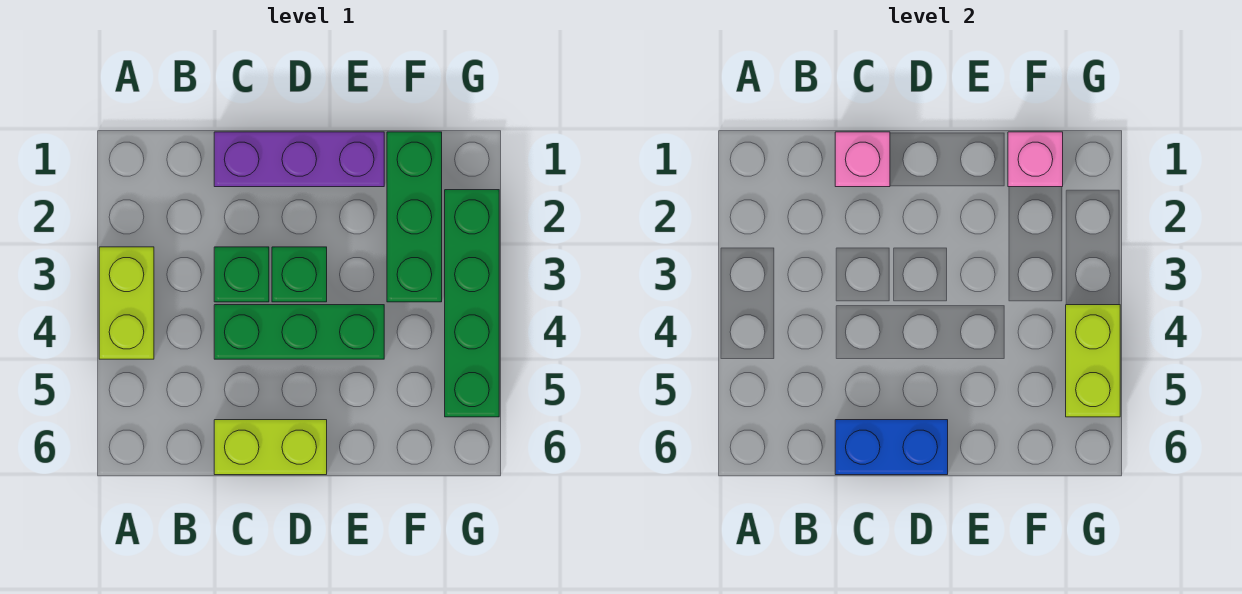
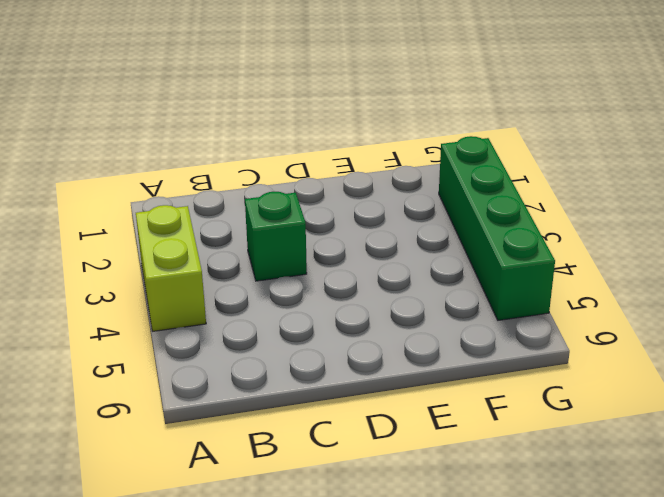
none -> purple 1x3 brick [214,132,384,187]
none -> green 1x3 brick [214,305,384,359]
none -> lime 1x2 brick [214,420,327,475]

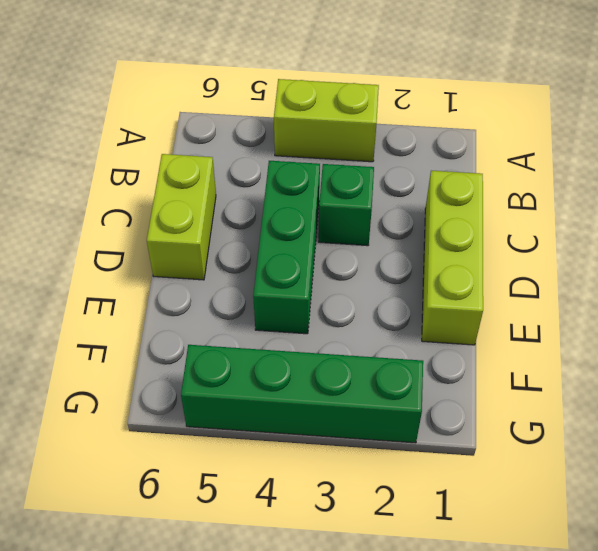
lime 1x3 brick [422,171,483,345] -> purple 1x3 brick [214,132,384,187]
none -> green 1x1 brick [272,247,327,302]
none -> green 1x3 brick [387,132,442,302]
none -> pink 1x1 brick [835,132,890,187]

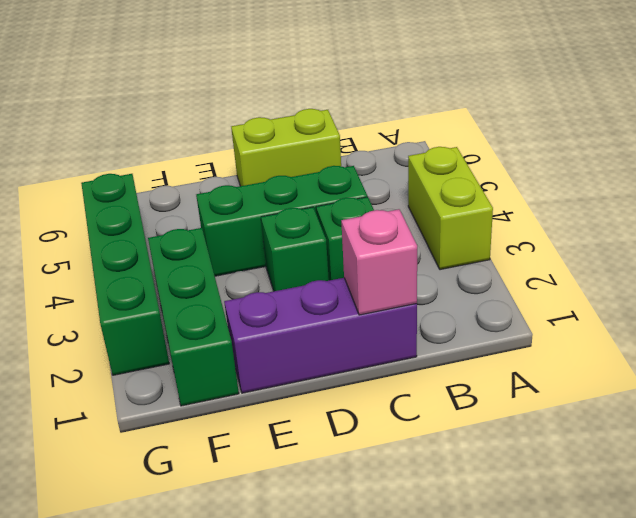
none -> blue 1x2 brick [835,420,948,475]
none -> pink 1x1 brick [1008,132,1063,187]
none -> lime 1x2 brick [1066,305,1120,417]

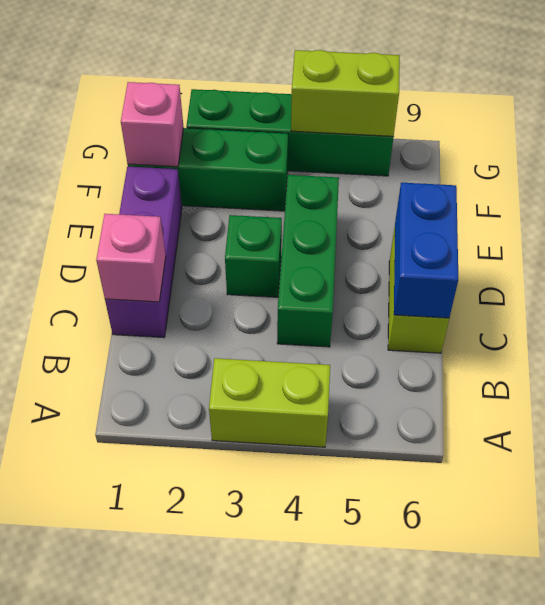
none -> green 1x1 brick [214,247,269,302]

